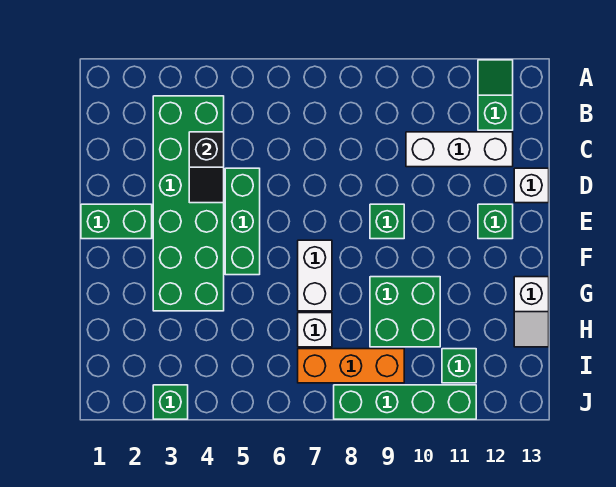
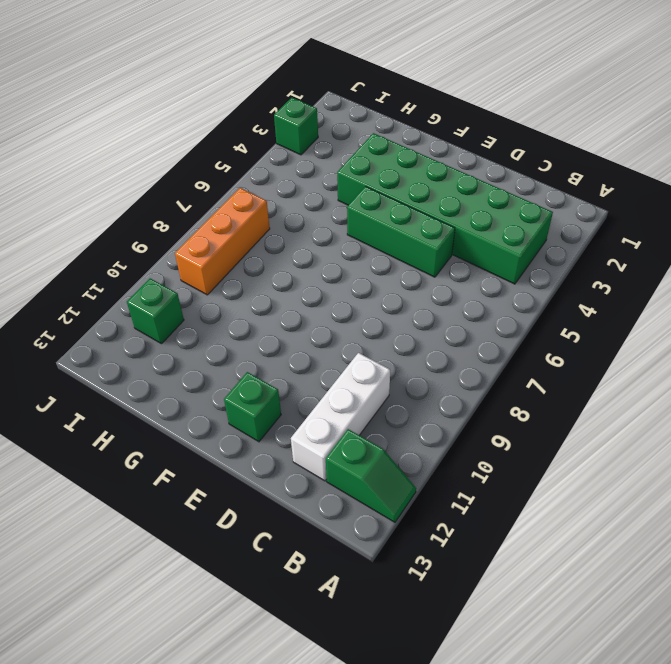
none -> white 1x1 brick [514,168,549,203]
none -> green 1x2 brick [81,204,152,239]
none -> green 1x1 brick [370,204,404,239]

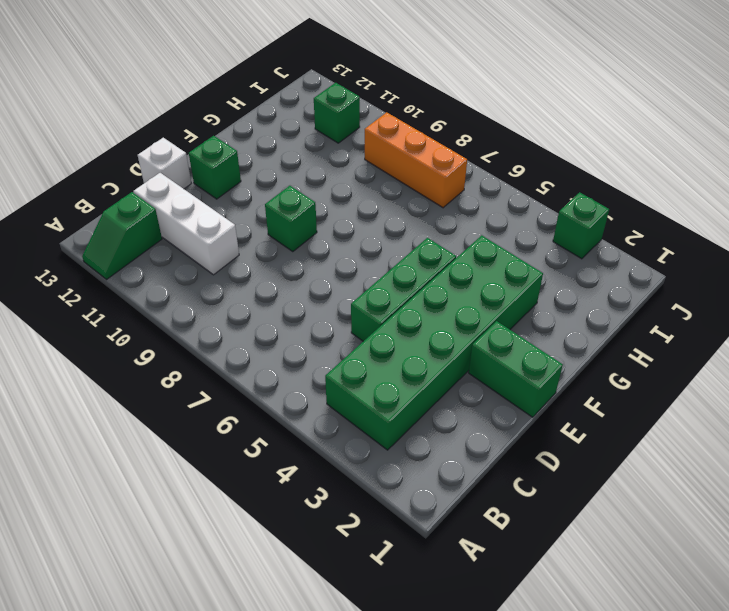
none -> white 1x2 brick [298,240,332,311]
none -> green 2x2 brick [370,277,440,347]
none -> white 1x2 slope [514,277,549,347]

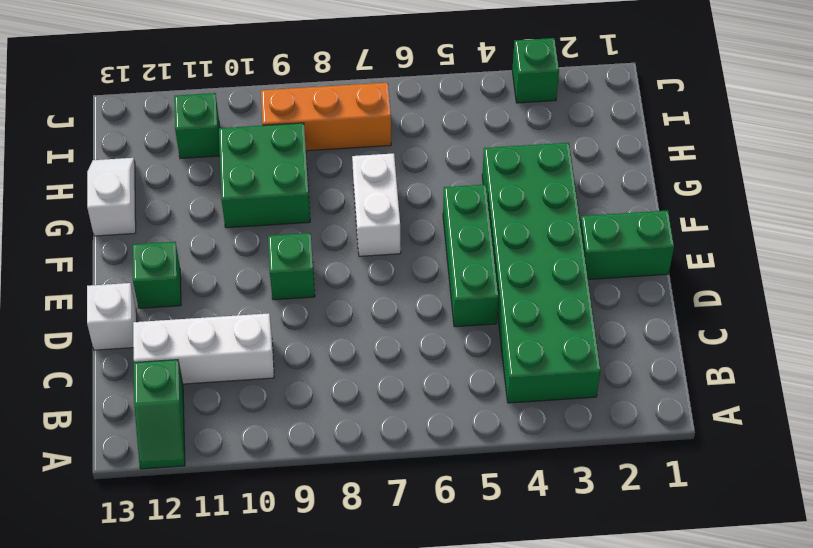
none -> white 1x1 brick [298,313,332,347]
none -> green 1x4 brick [334,385,476,419]
none -> black 1x2 slope [189,132,224,203]

